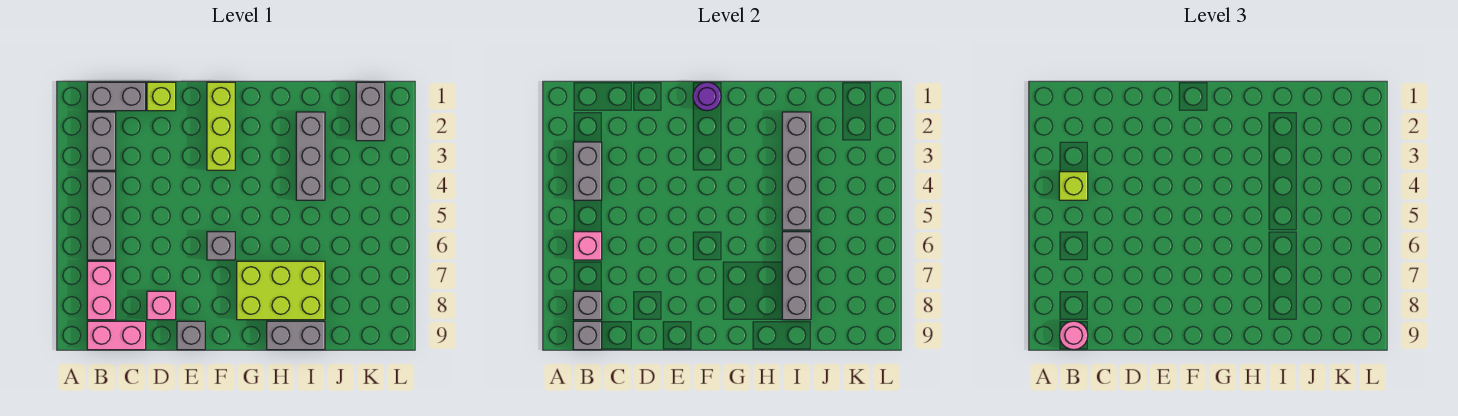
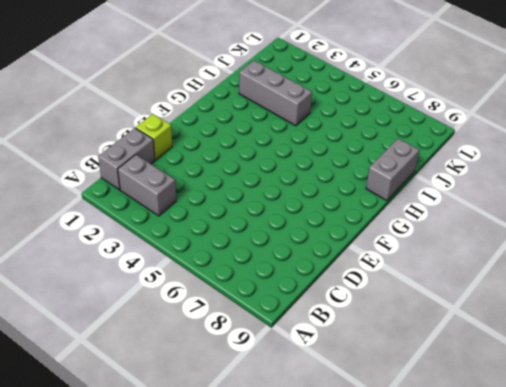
none -> grey 1x3 brick [87,172,116,260]
none -> pink 1x2 brick [87,261,116,320]
none -> pink 1x2 brick [87,321,146,350]

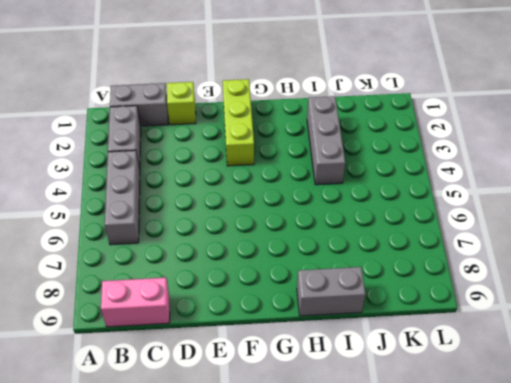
none -> pink 1x2 brick [87,261,116,320]
none -> pink 1x1 brick [147,291,176,320]
none -> grey 1x1 brick [177,321,205,350]

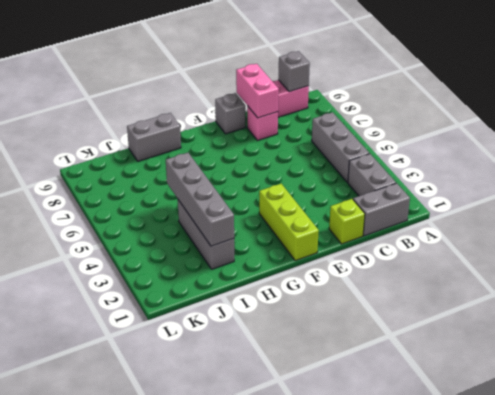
pink 1x2 brick [236,64,279,118] -> pink 1x2 brick moved to [87,261,116,320]
none -> grey 1x1 brick [207,232,235,260]
none -> lime 2x3 brick [237,261,325,320]
none -> grey 1x2 brick [356,82,385,141]

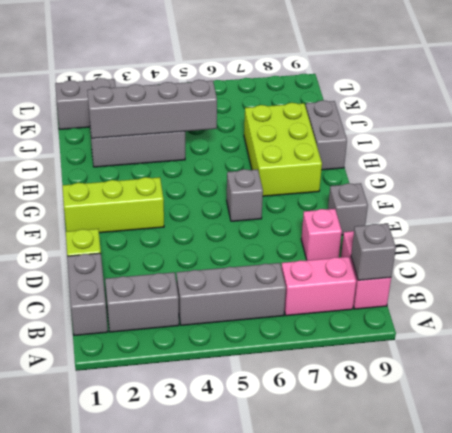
none -> grey 1x2 brick [573,142,602,200]
none -> pink 1x1 brick [573,232,602,260]
none -> grey 1x1 brick [573,291,602,320]

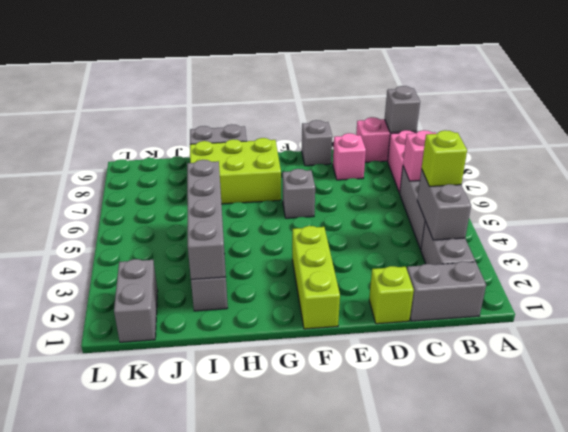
none -> grey 1x1 brick [573,291,602,320]
none -> purple 1x1 round brick [693,82,721,111]
none -> grey 1x3 brick [782,232,811,320]

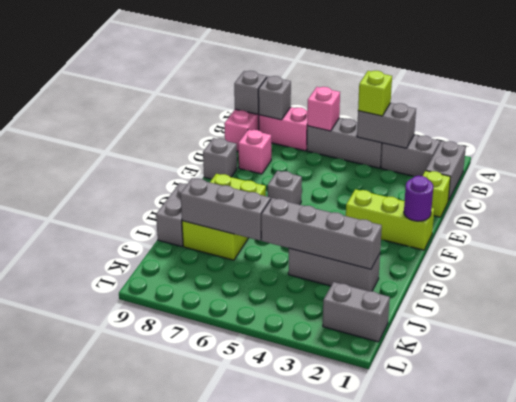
none -> pink 1x1 round brick [1059,321,1088,350]

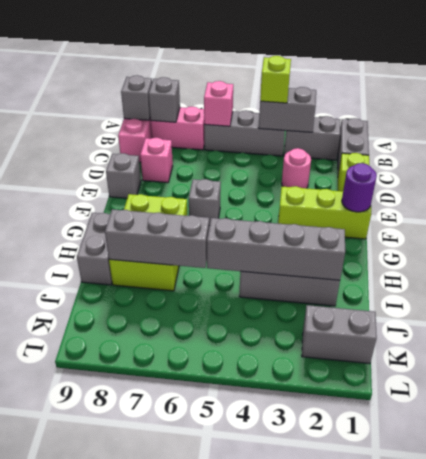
pink 1x1 round brick [282,148,311,188] -> pink 1x1 round brick moved to [1059,321,1088,350]

